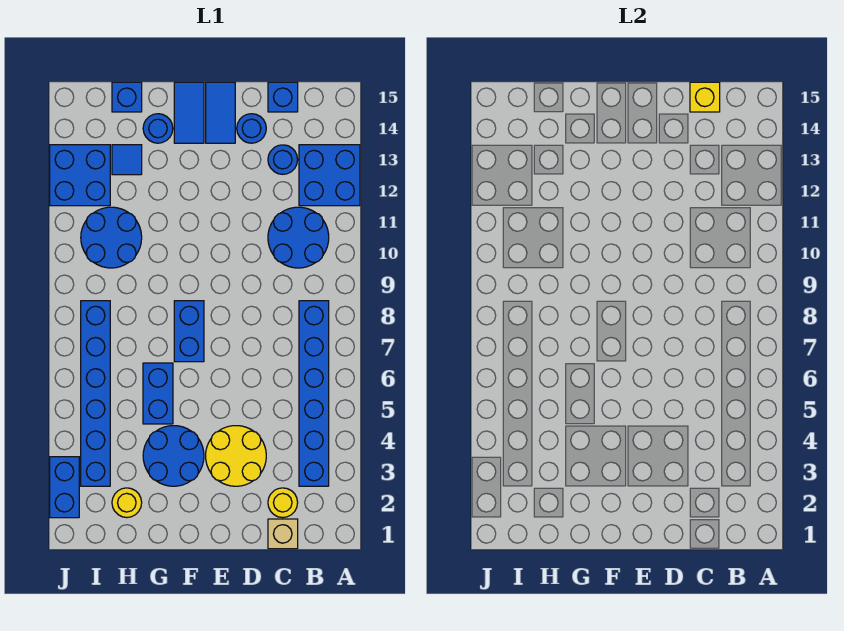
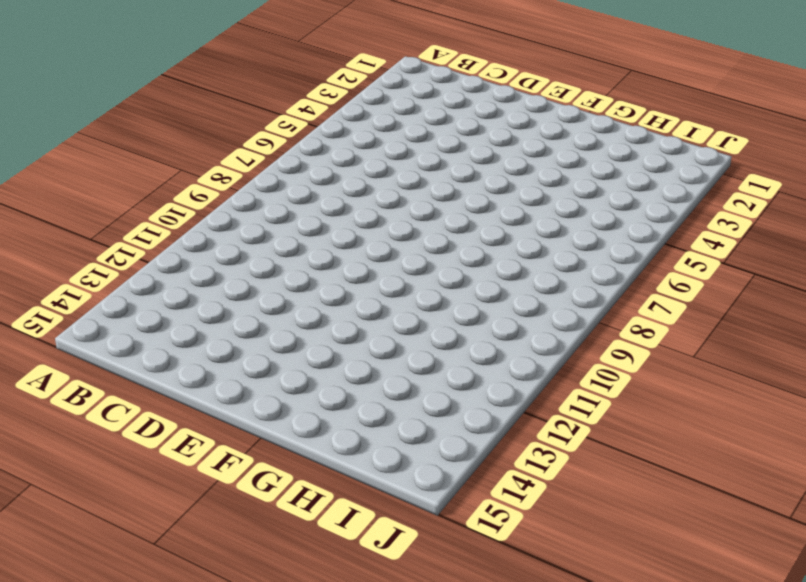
none -> blue 2x2 brick [299,145,360,206]
none -> blue 1x6 brick [299,301,329,486]
none -> blue 2x2 round brick [268,207,329,268]

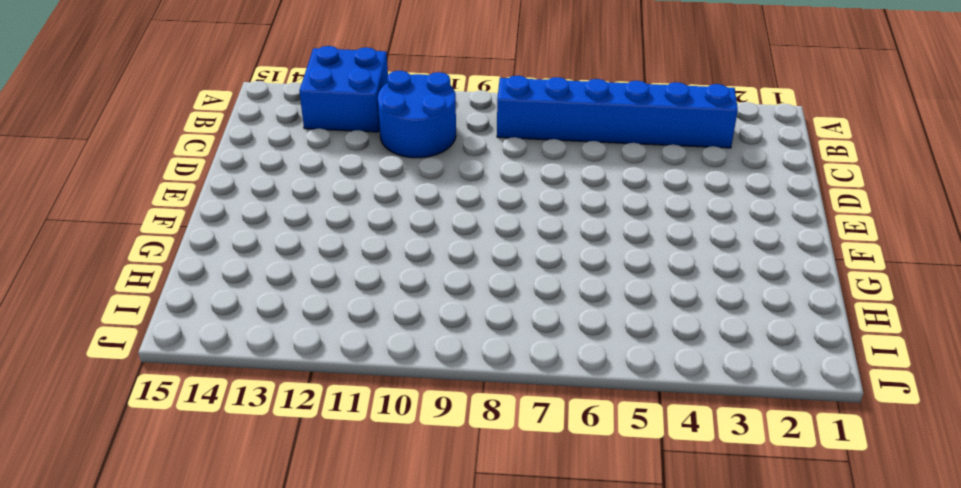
none -> tan 1x1 brick [268,519,298,549]
none -> yellow 1x1 round brick [268,488,298,518]
none -> blue 1x1 round brick [268,145,298,174]

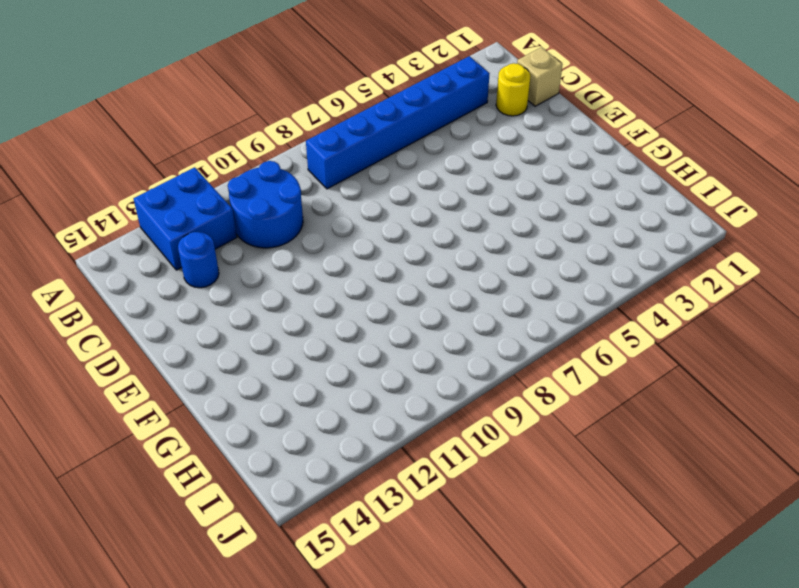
none -> blue 1x1 brick [268,82,298,112]
none -> yellow 2x2 round brick [206,426,266,486]
none -> blue 1x1 round brick [237,114,266,143]

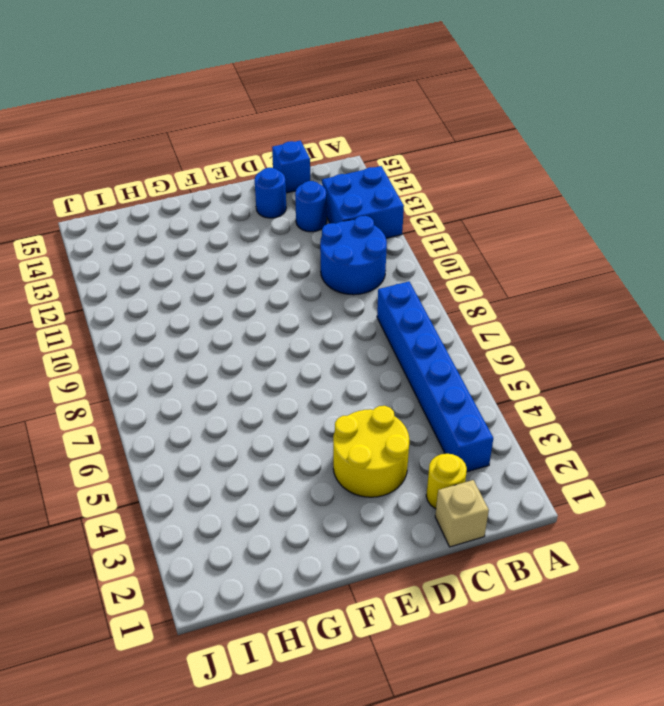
none -> blue 1x2 tile [206,82,235,143]
none -> blue 2x2 round brick [143,426,204,486]
none -> blue 1x2 brick [174,301,204,362]

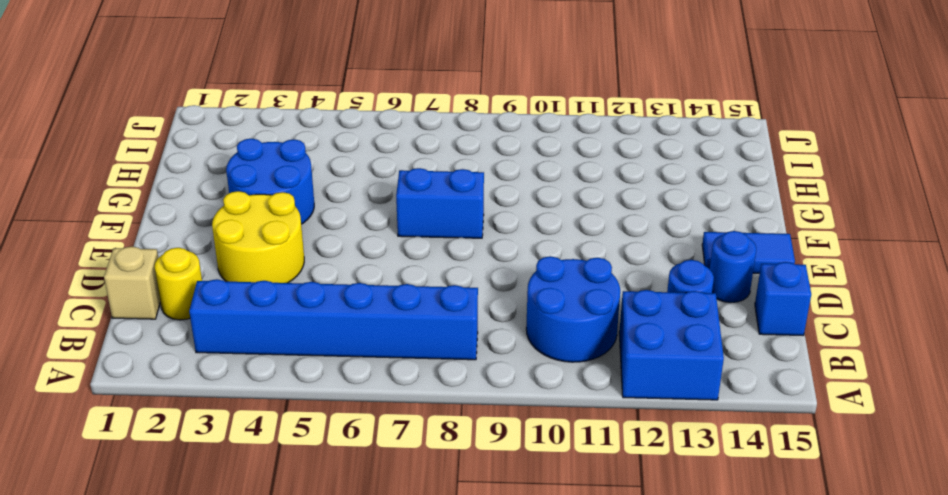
none -> blue 1x2 tile [174,82,204,143]
none -> blue 1x2 brick [143,363,173,424]
none -> blue 1x1 round brick [143,114,173,143]

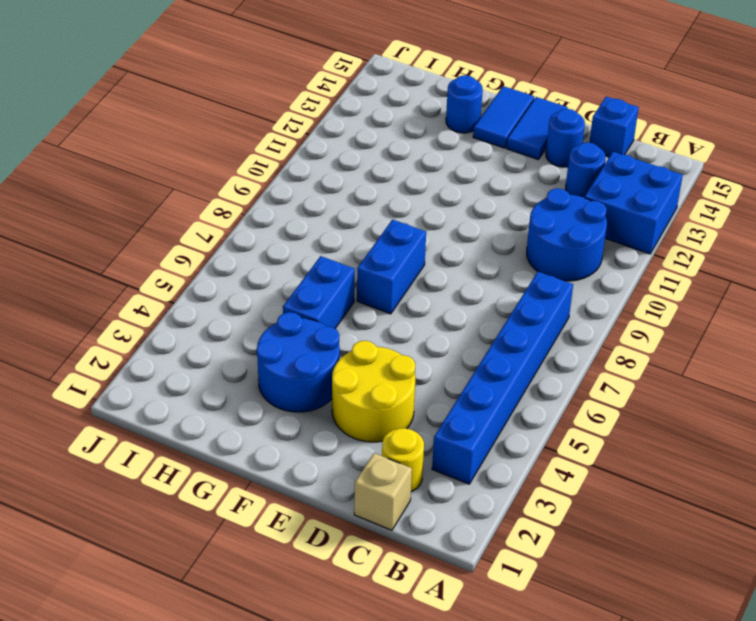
none -> yellow 1x1 round brick [112,488,142,518]
none -> blue 2x2 round brick [81,207,142,268]
none -> blue 1x1 tile [112,145,142,175]

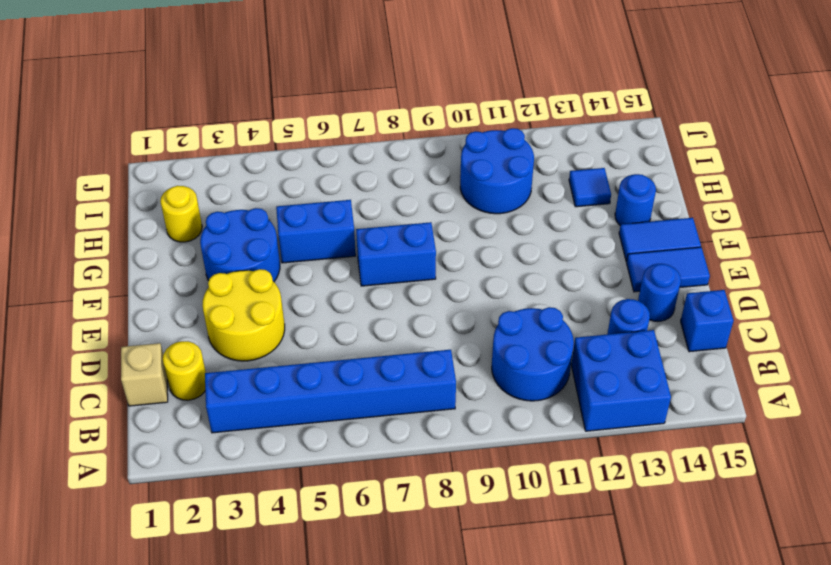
none -> blue 1x1 brick [112,82,142,112]
none -> blue 1x6 brick [81,301,110,486]
none -> blue 2x2 brick [50,145,110,206]

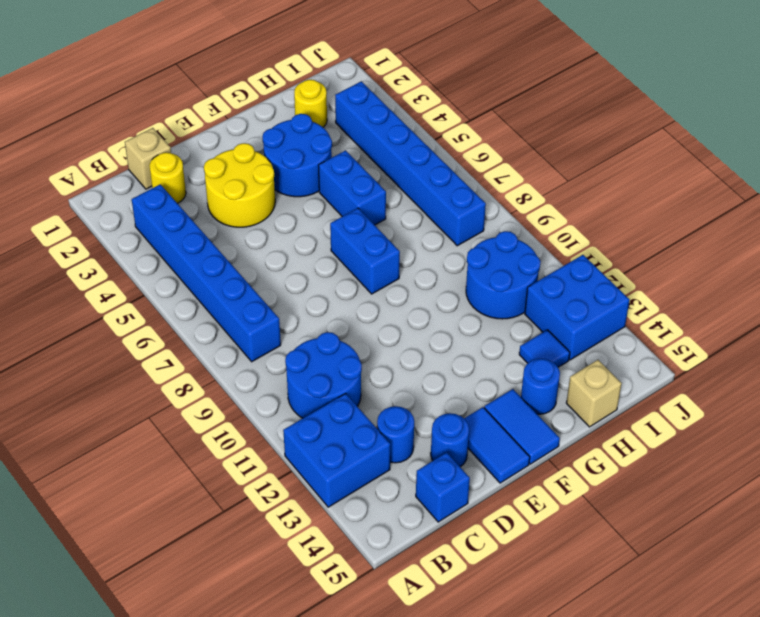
tan 1x1 brick [566,360,622,427] -> blue 1x1 brick [112,82,142,112]
none -> blue 1x2 brick [50,457,79,518]
none -> yellow 1x1 brick [690,82,720,112]

